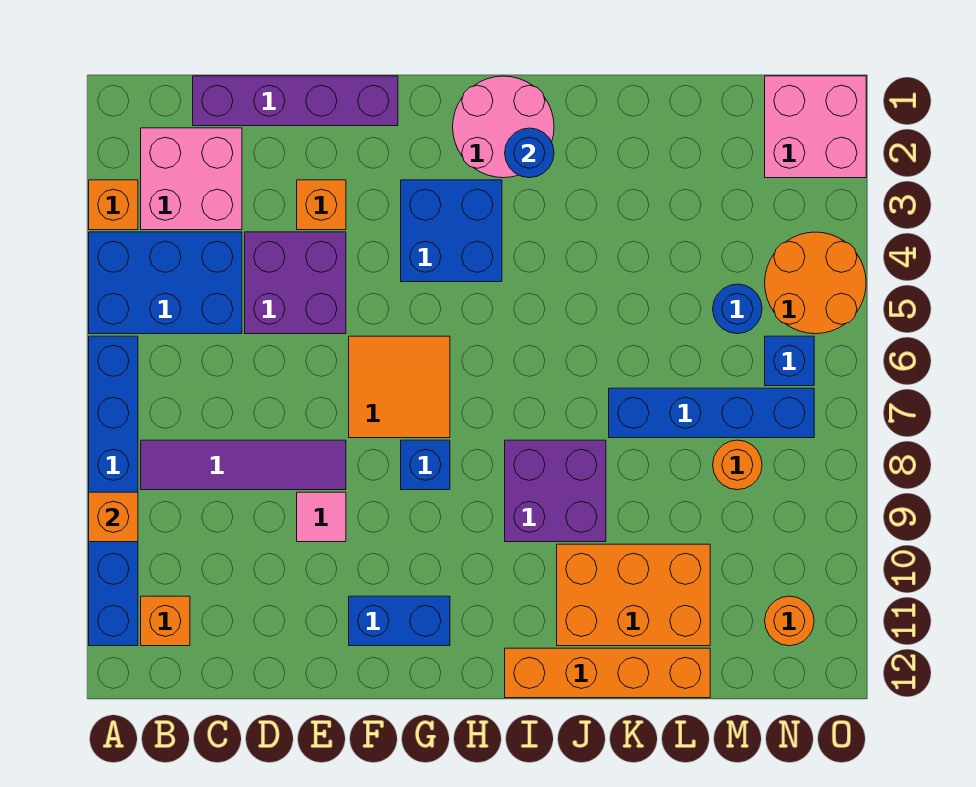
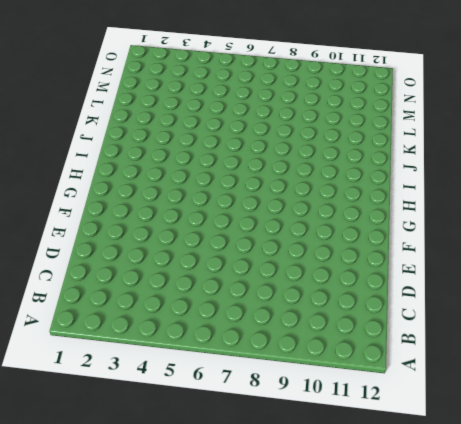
none -> orange 1x1 brick [89,180,138,230]
none -> blue 2x3 brick [89,232,242,334]
none -> blue 1x6 brick [89,336,138,646]

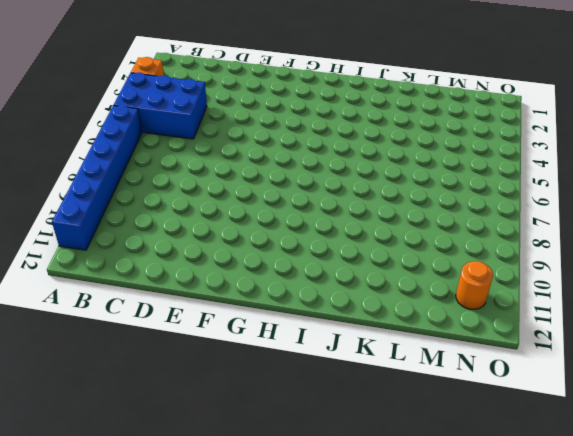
none -> pink 2x2 brick [141,128,242,230]
none -> purple 1x4 tile [141,440,346,490]
none -> orange 1x1 brick [141,596,190,646]

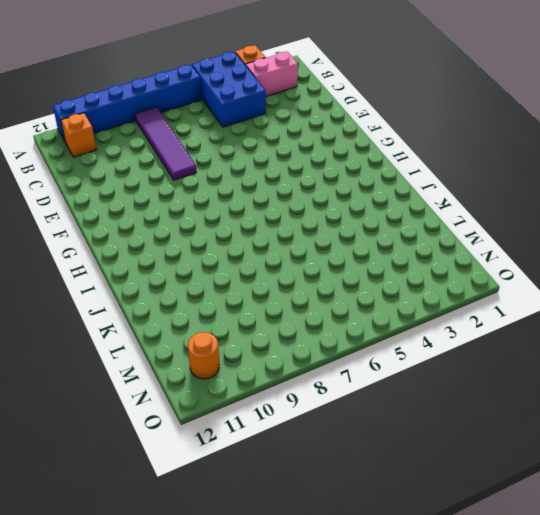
pink 1x2 brick [246,52,298,96] -> pink 2x2 brick [141,128,242,230]
none -> purple 1x4 brick [193,76,398,126]
none -> purple 2x2 brick [245,232,346,334]
none -> orange 1x1 brick [297,180,346,230]

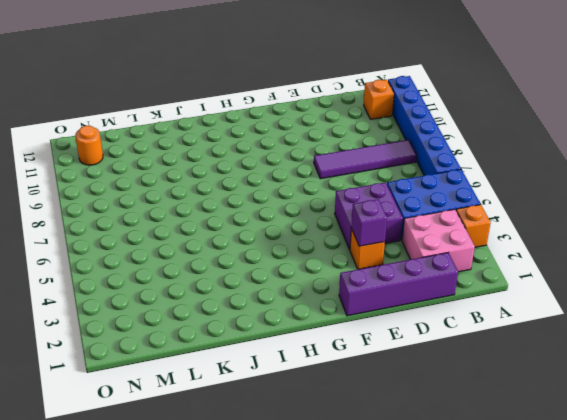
purple 1x1 brick [351,199,387,246] -> none
none -> pink 1x1 tile [297,492,346,542]
none -> orange 2x2 tile [349,336,450,438]
none -> blue 1x2 brick [349,596,450,646]

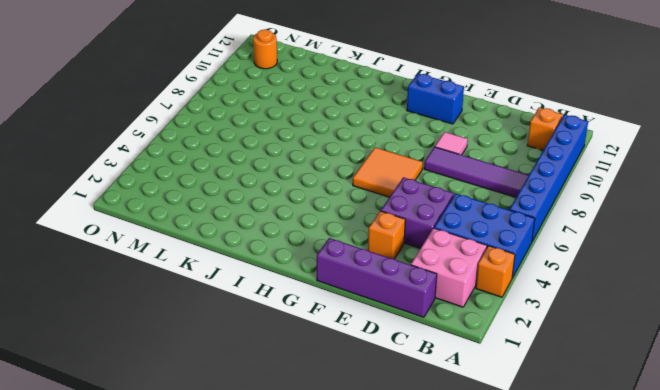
none -> blue 2x2 brick [401,180,502,282]
none -> blue 1x1 brick [401,440,450,490]
none -> pink 2x2 round brick [453,76,554,178]

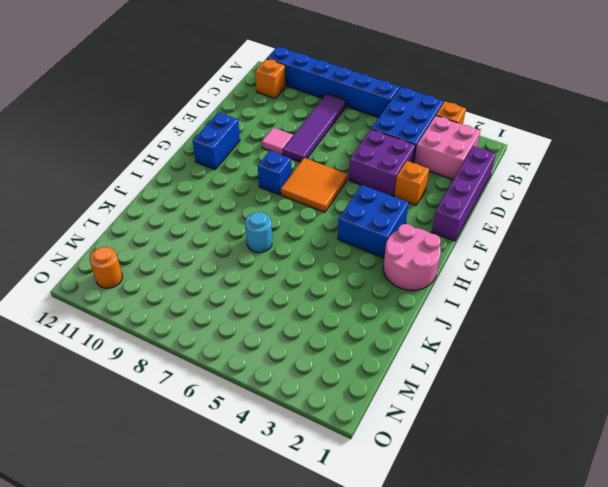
cyan 1x1 round brick [245,212,272,253] -> none
none -> purple 2x2 brick [505,440,606,542]
none -> orange 1x4 brick [505,648,710,698]
none -> orange 2x3 brick [557,544,710,646]

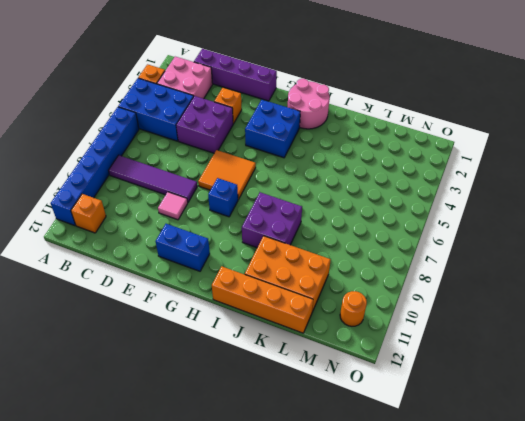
none -> blue 1x4 brick [609,388,814,438]
none -> blue 1x1 round brick [713,284,762,334]
none -> orange 1x1 round brick [713,440,762,490]

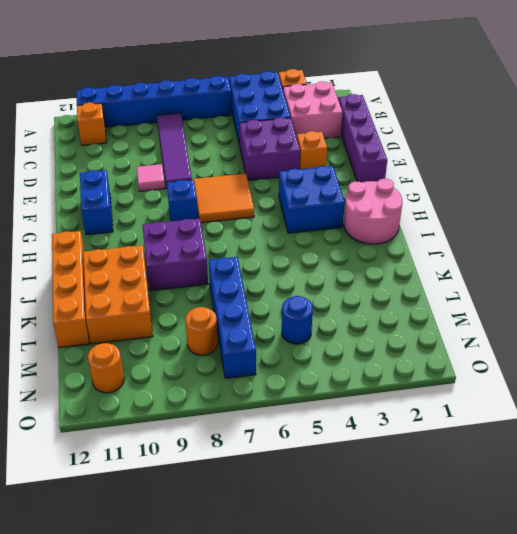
none -> pink 2x2 brick [765,76,866,178]
none -> orange 2x2 round brick [765,232,866,334]
none -> blue 1x1 brick [765,336,814,386]

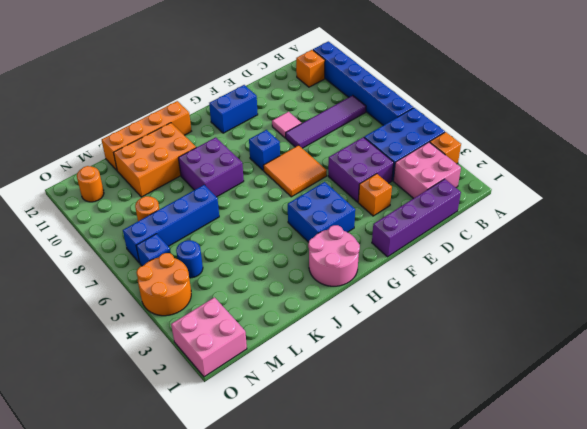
none -> orange 1x1 brick [89,492,138,542]
none -> blue 1x1 round brick [505,128,554,178]

